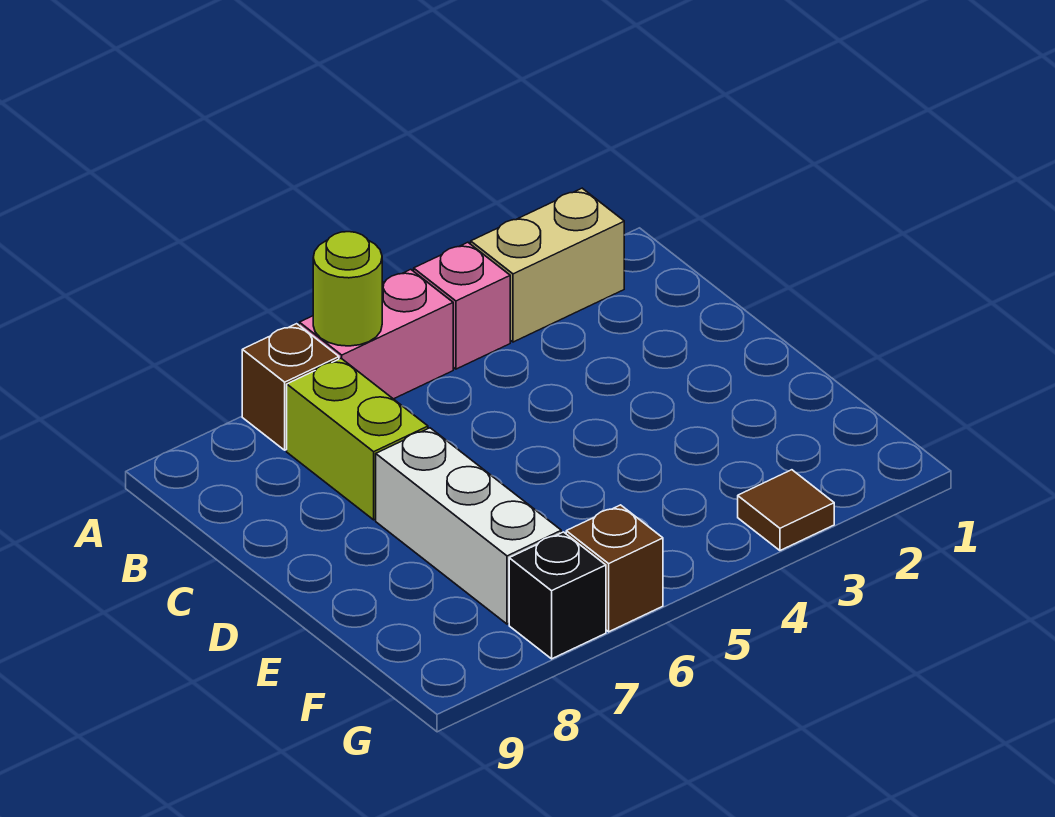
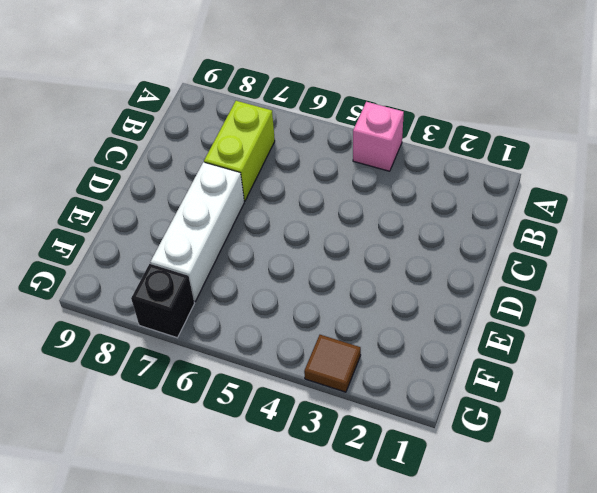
none -> tan 1x2 brick [471,188,624,342]
none -> pink 1x2 brick [299,270,453,399]

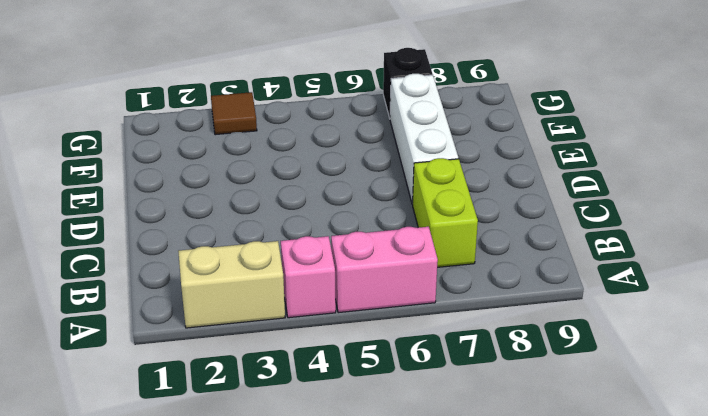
none -> brown 1x1 brick [242,324,339,450]
none -> brown 1x1 brick [566,505,663,632]

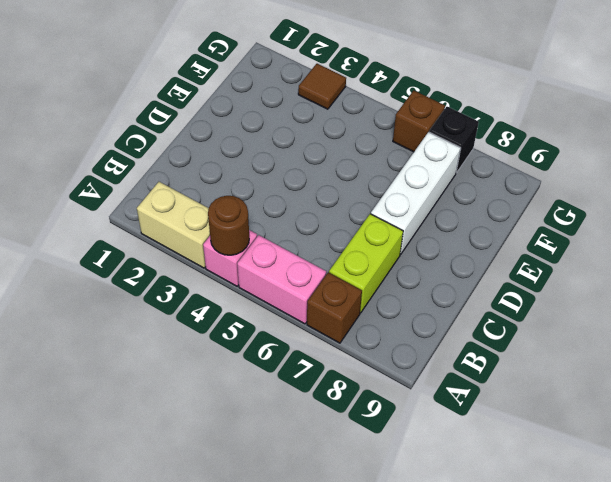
brown 1x1 round brick [208,196,249,255] -> none
none -> lime 1x1 round brick [313,232,382,346]

